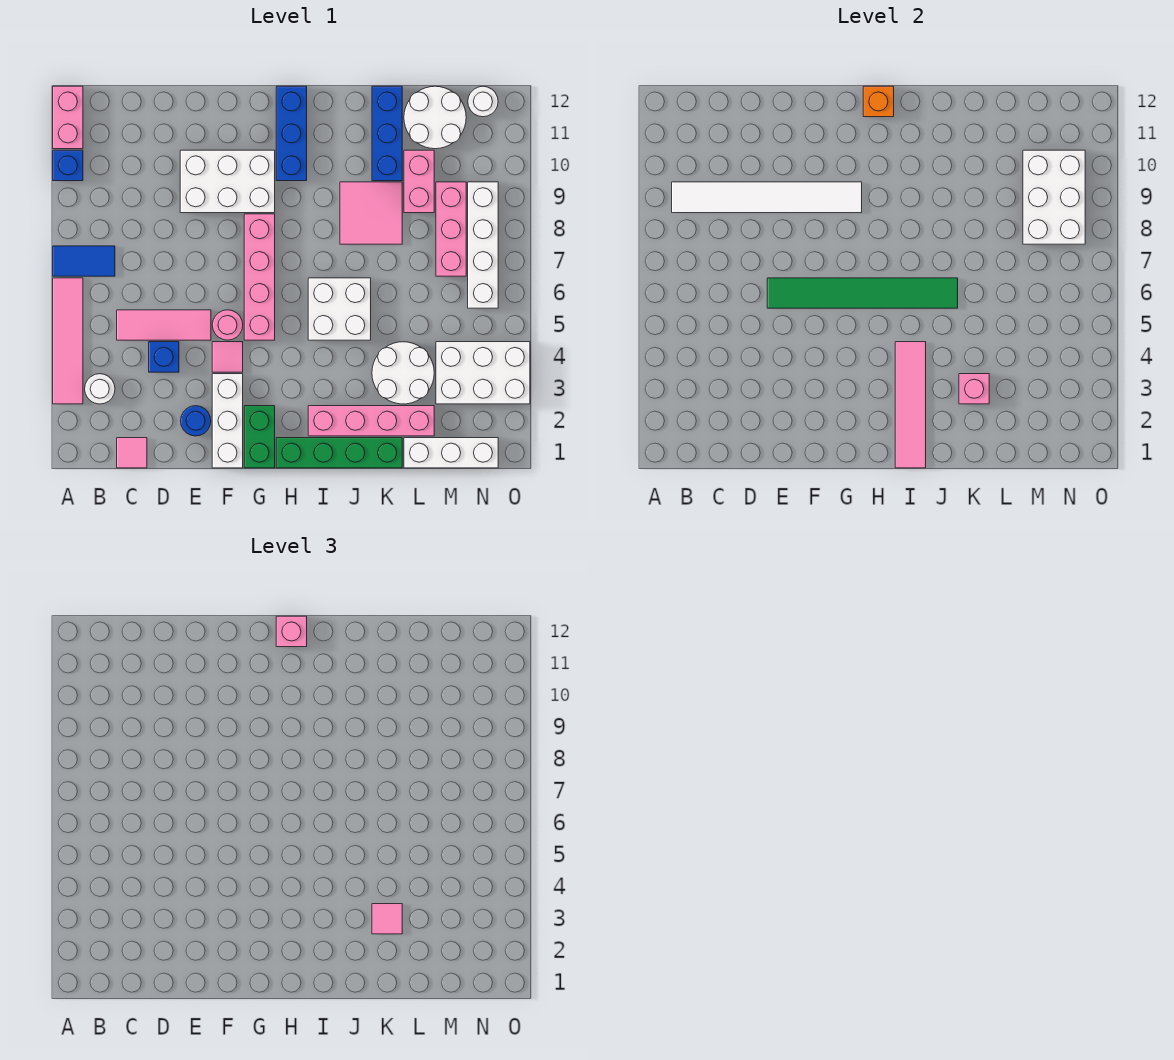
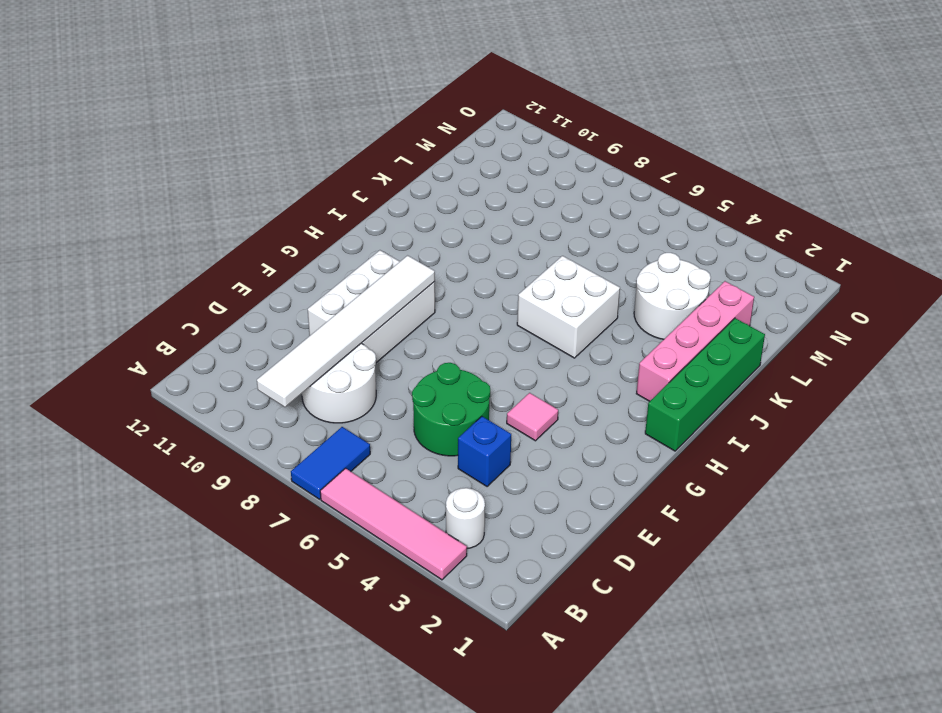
white 2x2 round brick [302,343,376,423] -> white 2x2 round brick moved to [404,86,466,149]
green 2x2 round brick [412,363,490,456] -> pink 1x3 tile [117,310,211,340]
none -> blue 1x1 brick [53,150,83,181]
none -> pink 1x2 brick [53,86,83,149]
none -> pink 1x1 tile [117,438,147,468]
none -> blue 1x1 round brick [181,406,211,436]

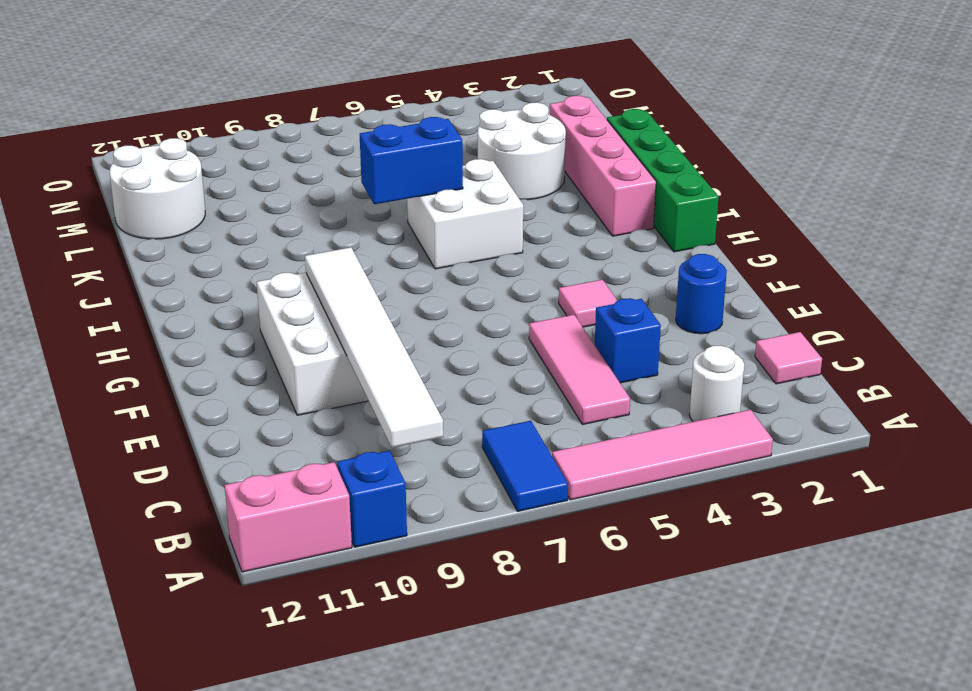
blue 1x2 brick [360,117,463,204] -> green 1x6 tile [767,278,958,308]
none -> white 1x3 brick [212,374,243,468]
none -> pink 1x1 round brick [212,310,243,340]
none -> green 1x2 brick [244,406,275,468]
none -> pink 1x4 brick [244,214,275,340]

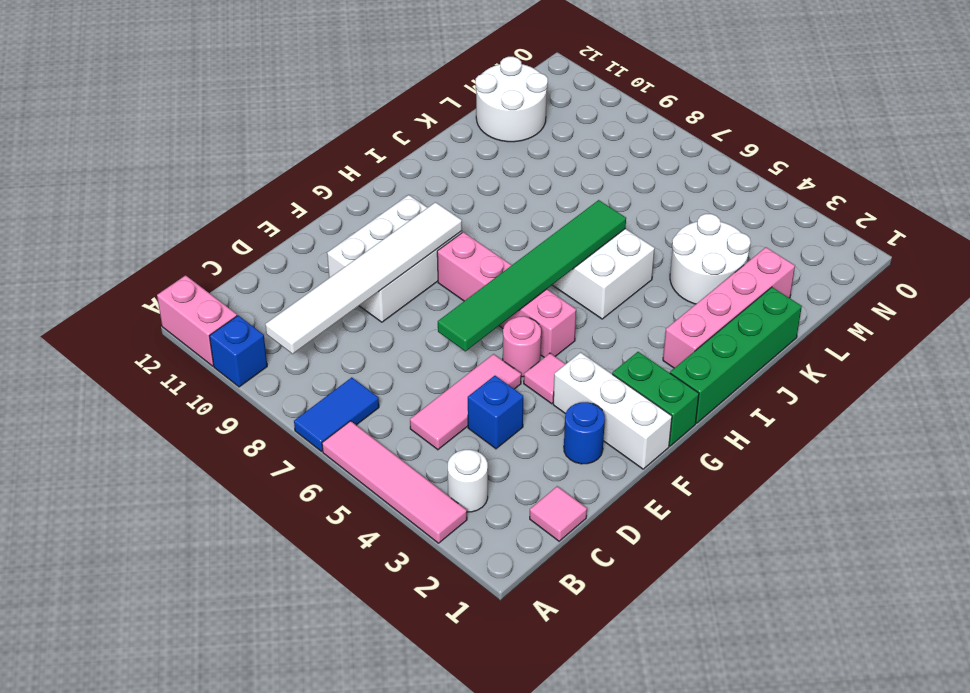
none -> blue 1x3 brick [276,86,307,181]
none -> pink 2x2 tile [340,182,402,244]
none -> blue 1x3 brick [372,86,402,181]
none -> white 1x3 brick [404,438,498,468]

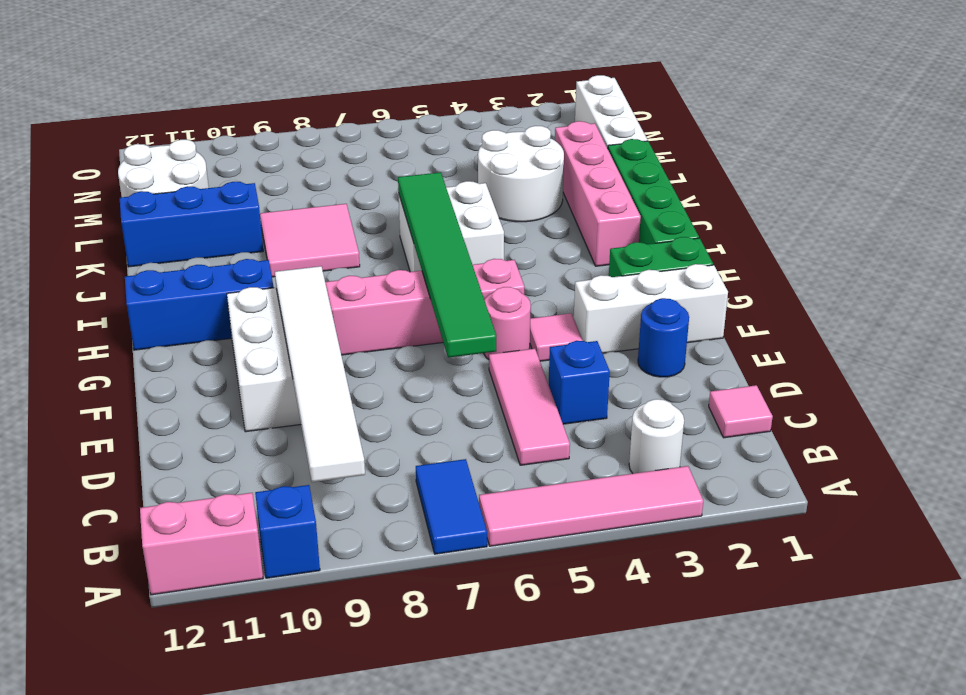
none -> pink 1x2 brick [404,150,434,213]
none -> white 2x3 brick [436,342,530,404]
none -> pink 1x3 brick [436,182,466,276]
none -> white 1x4 brick [468,182,498,308]

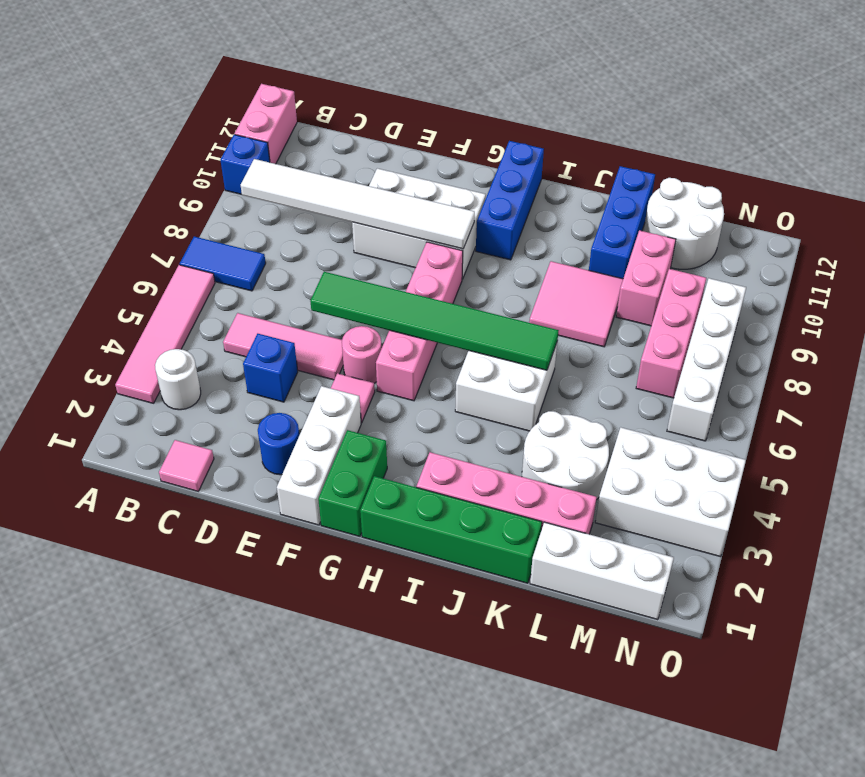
none -> white 1x1 round brick [468,86,498,117]
none -> orange 1x1 brick [863,86,894,117]
none -> pink 1x4 tile [895,342,926,468]
none -> pink 1x1 brick [959,374,989,404]

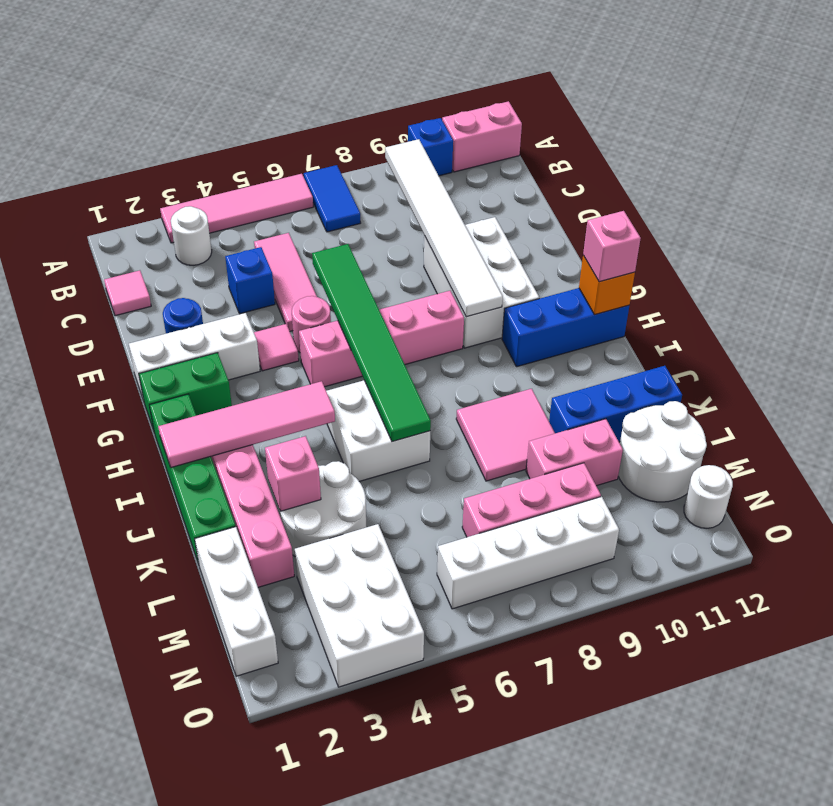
none -> white 2x3 brick [1023,150,1085,244]
none -> pink 1x1 tile [372,904,402,934]

